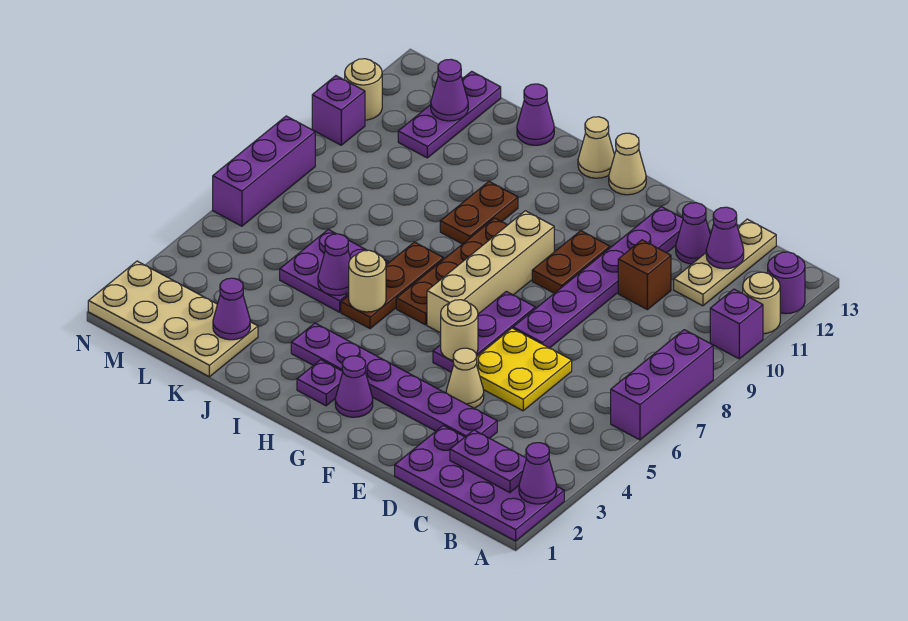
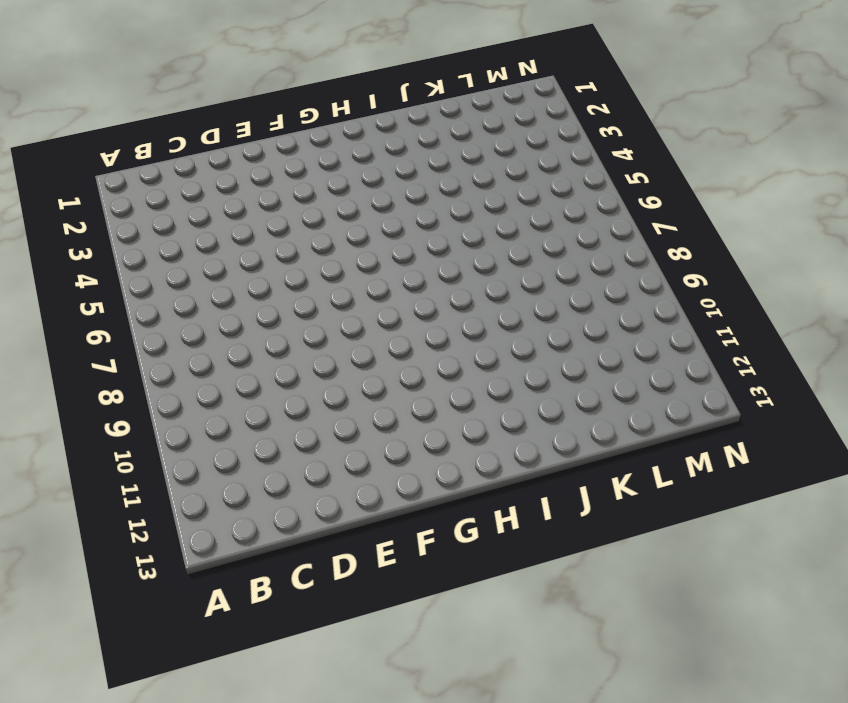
none -> purple 2x4 plate [395,425,564,541]
none -> purple 1x3 brick [611,330,713,440]
none -> purple 1x1 brick [710,289,763,359]
none -> tan 1x1 round brick [743,272,780,334]

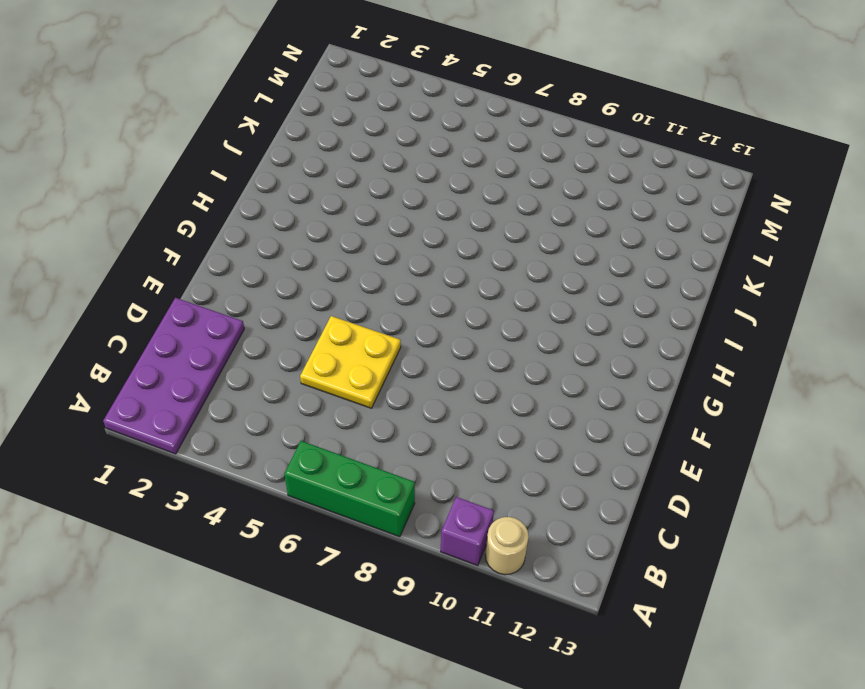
green 1x3 brick [284,441,415,537] -> purple 1x3 brick [611,330,713,440]
none -> purple 1x1 round brick [768,252,805,314]
none -> tan 1x3 plate [674,219,776,306]
none -> purple 1x6 plate [291,323,497,438]
none -> brown 1x1 brick [618,240,671,310]

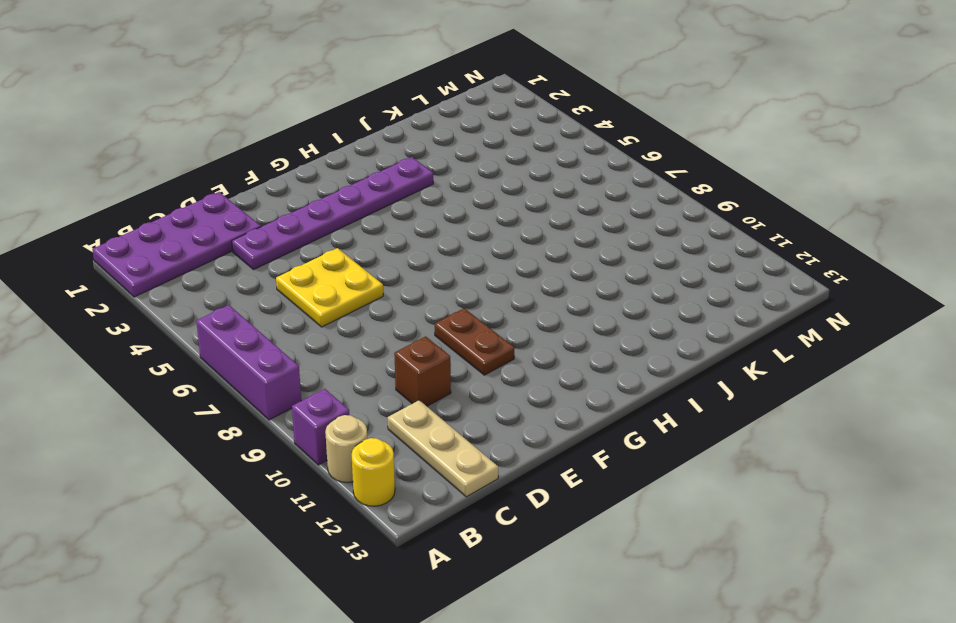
yellow 1x1 round brick [352,438,395,506] -> purple 1x1 round brick [768,252,805,314]
none -> purple 1x1 cone [676,203,710,264]
none -> tan 1x1 cone [446,348,484,408]
none -> purple 1x6 plate [513,207,683,348]
none -> purple 1x3 plate [433,291,535,372]

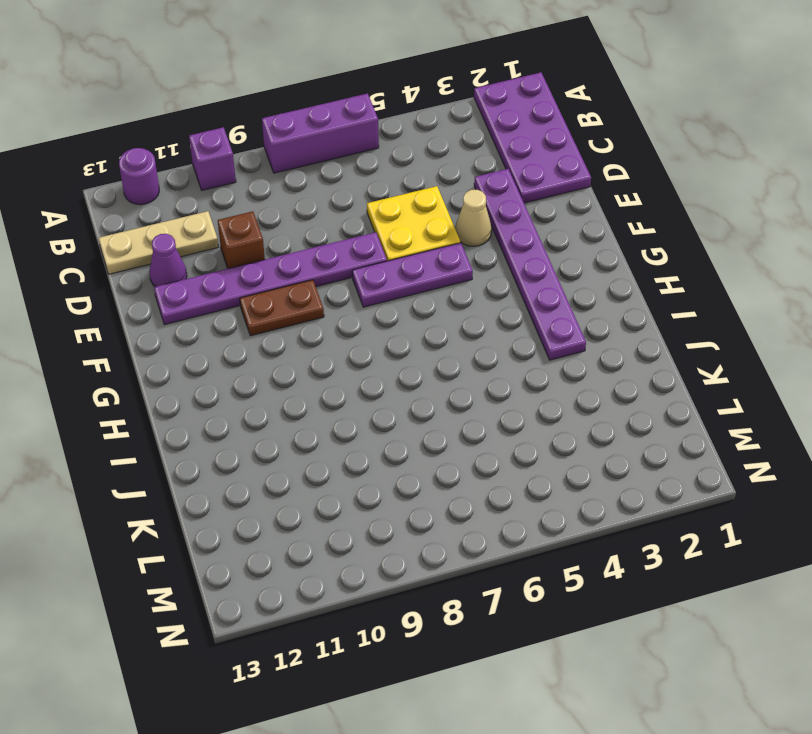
none -> tan 1x1 round brick [743,272,780,334]
none -> purple 1x1 cone [335,356,373,417]
none -> tan 1x4 brick [427,211,554,333]
none -> tan 1x1 cone [609,133,646,195]

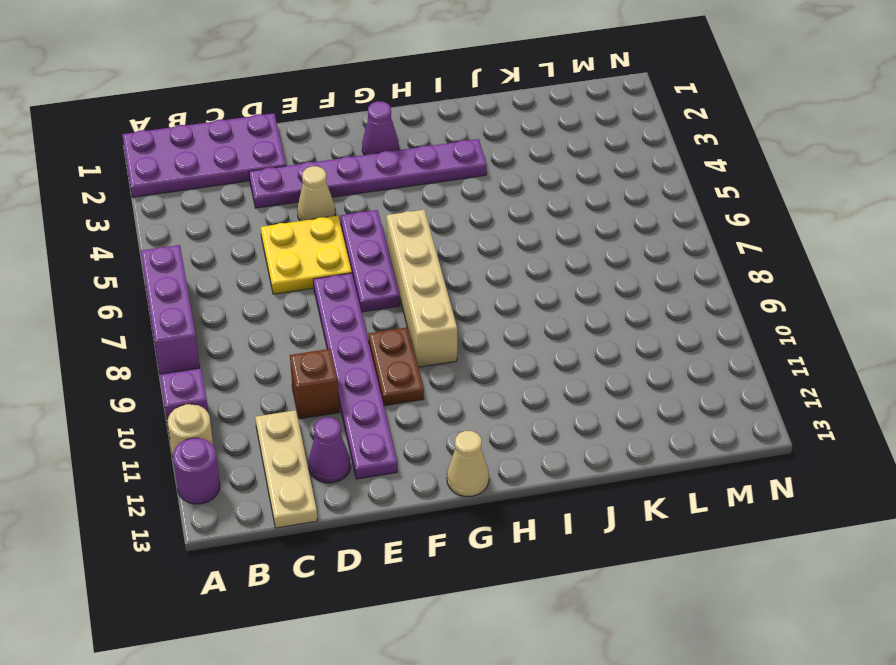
none -> purple 1x1 plate [297,360,343,406]
none -> brown 1x4 plate [396,218,507,325]
none -> tan 1x1 cone [578,117,614,178]
none -> brown 1x3 plate [341,242,444,329]

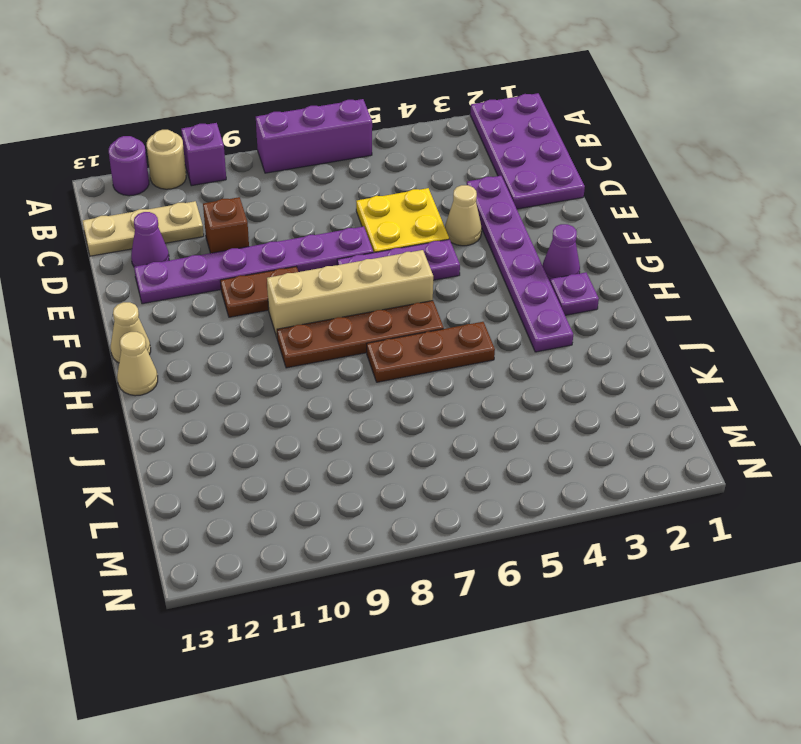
none -> brown 1x2 plate [440,182,518,244]
none -> purple 2x2 plate [280,229,388,312]
none -> purple 1x1 cone [517,84,554,145]
none -> tan 2x4 plate [88,261,258,377]

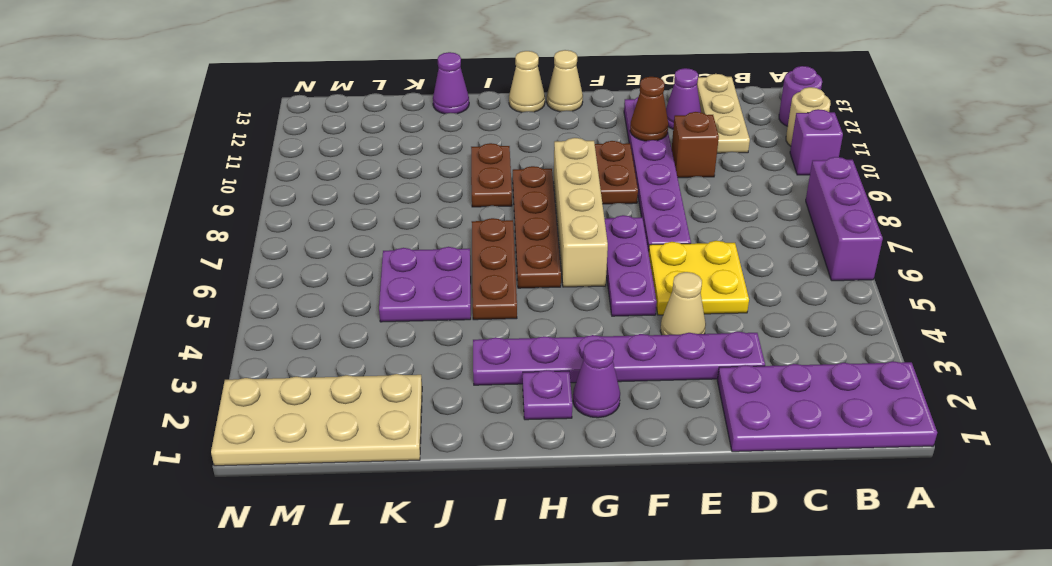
brown 1x1 cone [630,77,668,141] -> none
none -> purple 1x3 plate [398,71,501,158]
none -> purple 1x3 brick [213,116,315,226]
none -> purple 1x1 brick [312,76,365,145]
none -> tan 1x1 round brick [345,59,382,120]

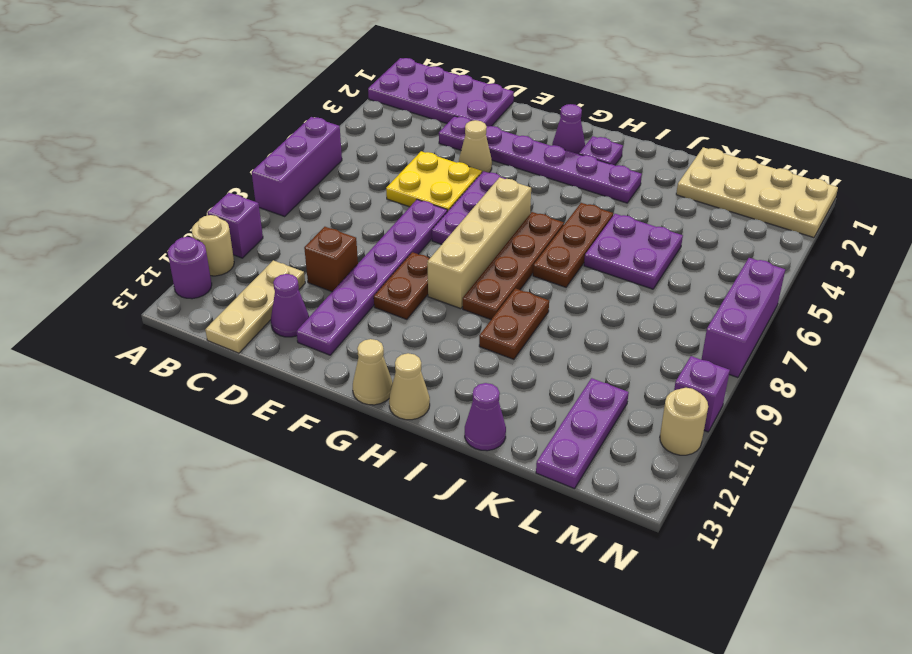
none -> purple 1x1 cone [519,443,557,504]
none -> purple 1x2 plate [450,430,526,493]
none -> purple 1x1 cone [706,207,744,269]
none -> tan 1x1 round brick [440,300,478,360]

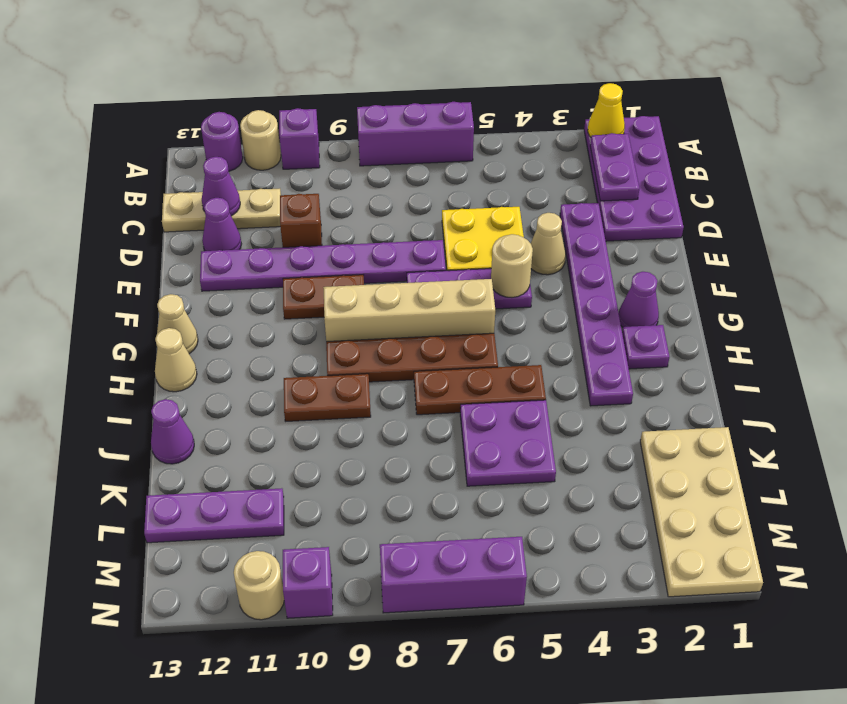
yellow 1x1 cone [588,83,625,137] -> purple 1x1 cone [519,443,557,504]
none -> tan 1x1 round brick [349,250,386,312]
none -> purple 1x1 cone [318,234,351,295]
none -> purple 1x1 cone [213,278,250,340]
none -> purple 1x1 cone [431,59,468,121]

